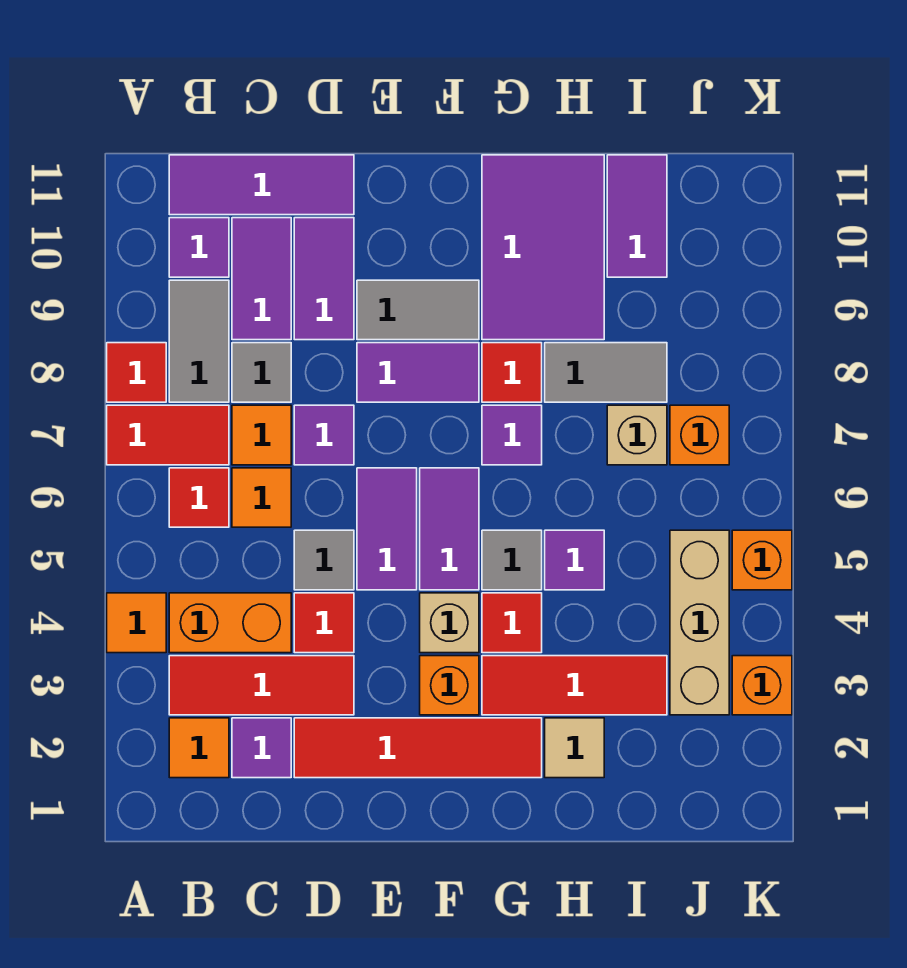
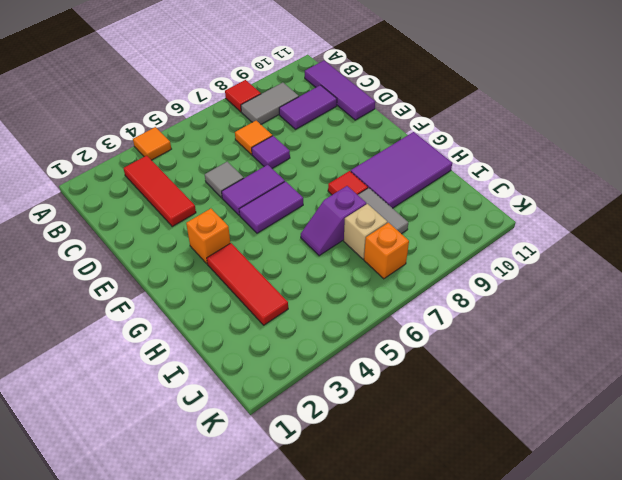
purple 1x2 slope [301,186,366,256] -> none
none -> red 1x2 tile [107,405,229,465]
none -> orange 1x1 tile [169,718,229,778]
none -> orange 1x2 brick [169,593,291,653]
none -> red 1x1 tile [169,468,229,527]

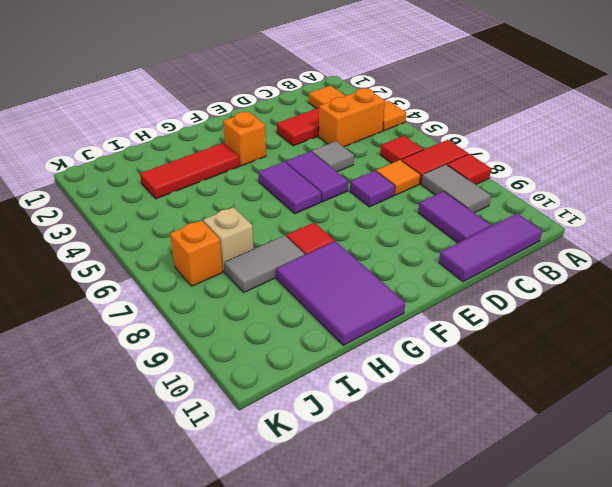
none -> purple 1x1 tile [169,218,229,277]
none -> purple 1x1 tile [232,718,291,778]
none -> orange 1x1 tile [232,468,291,527]
none -> grey 1x1 tile [232,343,291,402]

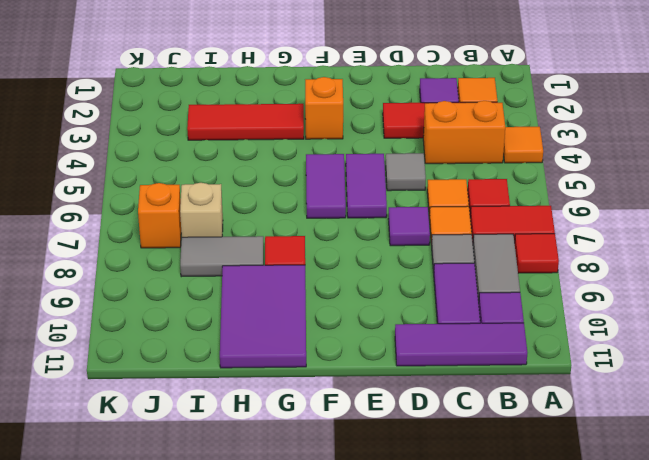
none -> red 1x4 tile [294,718,542,778]
none -> red 1x1 tile [294,593,354,653]
none -> purple 1x2 tile [294,218,354,340]
none -> purple 1x2 tile [357,343,479,402]

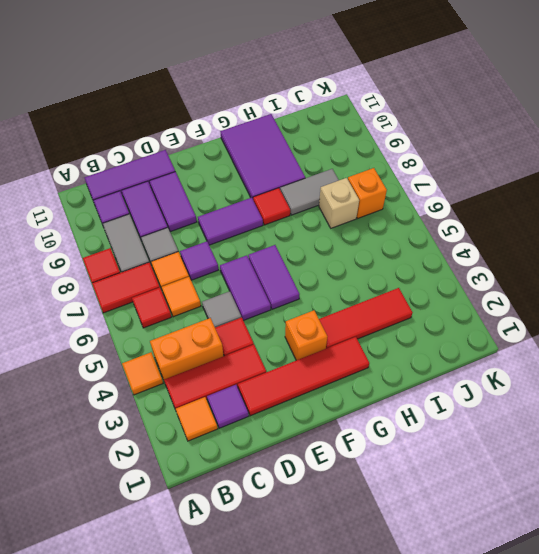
none -> grey 1x2 tile [357,280,479,340]
none -> tan 1x1 brick [420,593,479,653]
none -> red 1x1 tile [482,593,542,653]
none -> grey 1x1 tile [482,530,542,590]

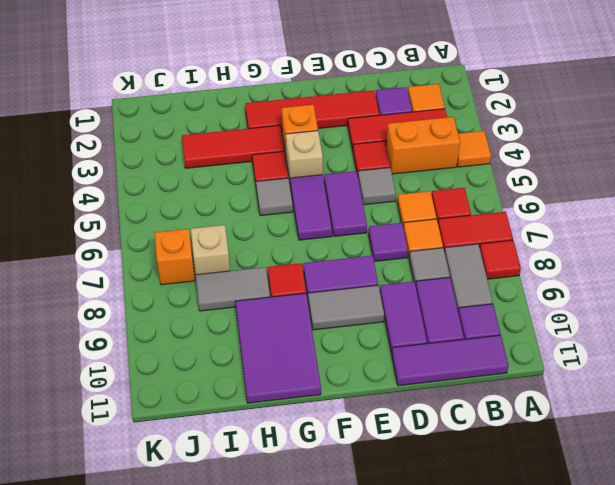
none -> purple 1x1 tile [482,405,542,465]
none -> tan 1x1 tile [545,718,604,778]
none -> purple 1x1 tile [545,530,604,590]
none -> purple 1x2 tile [607,155,667,277]

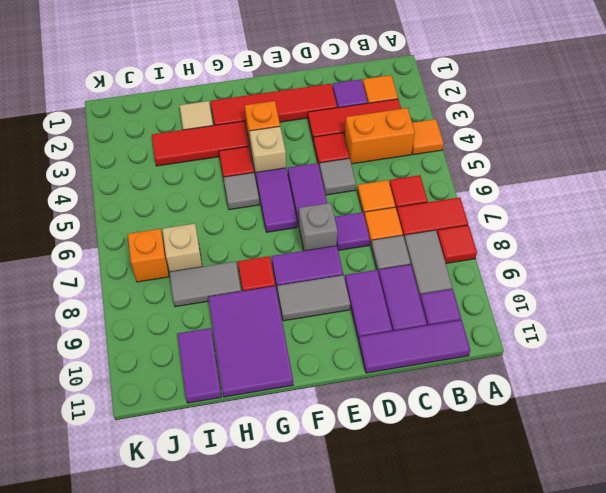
grey 1x1 brick [299,203,337,251] -> none
none -> purple 1x1 tile [482,405,542,465]
none -> purple 1x1 tile [545,530,604,590]
none -> tan 1x3 brick [670,530,729,715]
none -> orange 1x1 brick [732,656,792,715]

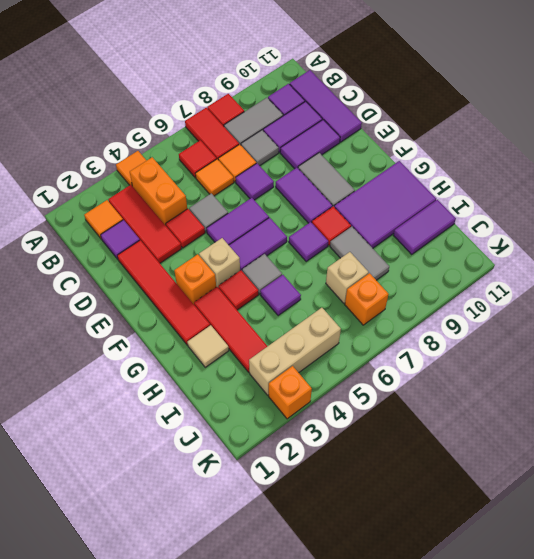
none -> orange 1x1 brick [732,530,792,590]

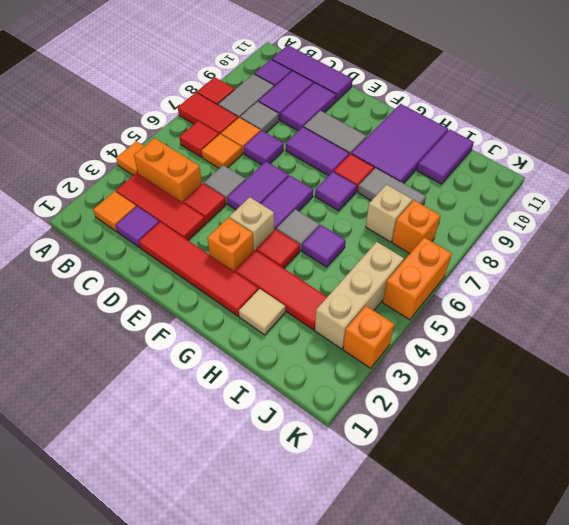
orange 1x2 brick [383,237,452,320] -> orange 1x1 brick [732,530,792,590]

